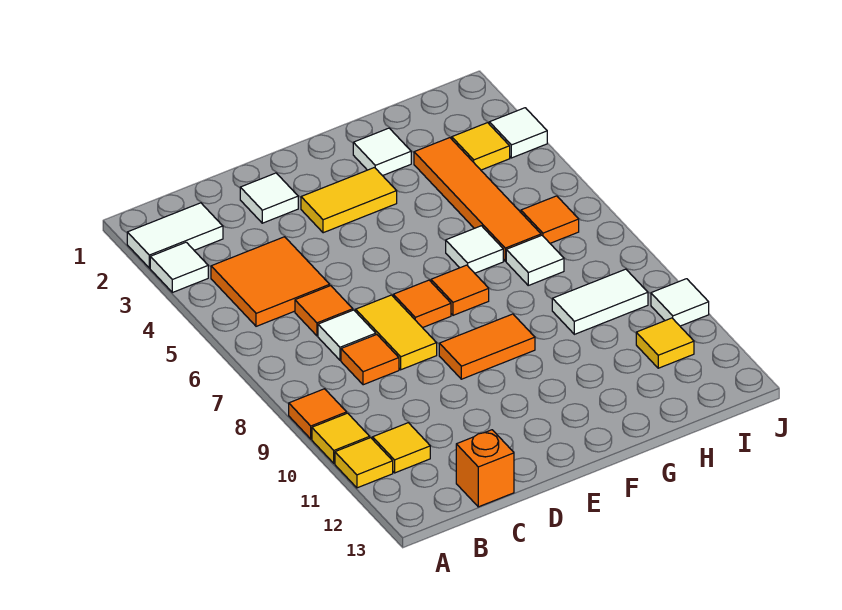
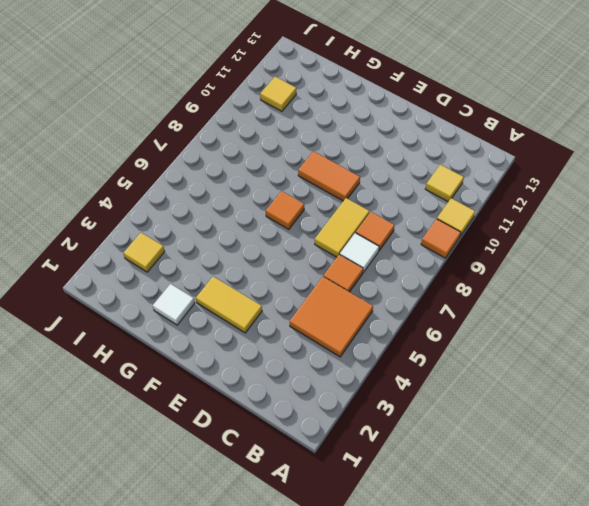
none -> white 1x2 tile [127,203,223,268]
none -> white 1x1 tile [150,242,208,292]
none -> yellow 1x1 tile [335,438,393,488]

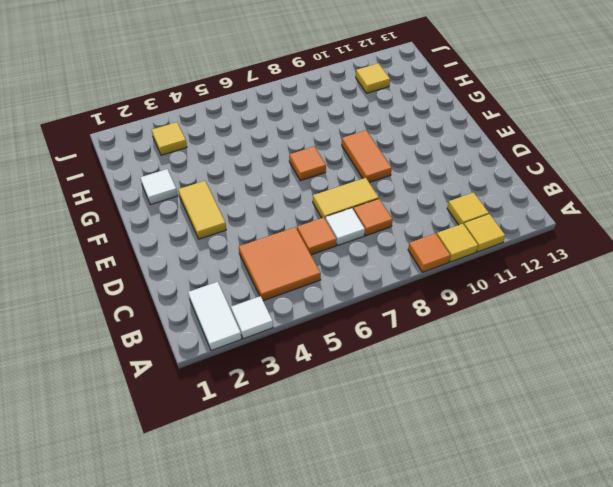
none -> orange 1x1 brick [456,430,514,507]
none -> white 1x1 tile [240,173,298,223]
none -> orange 1x1 tile [393,280,451,328]

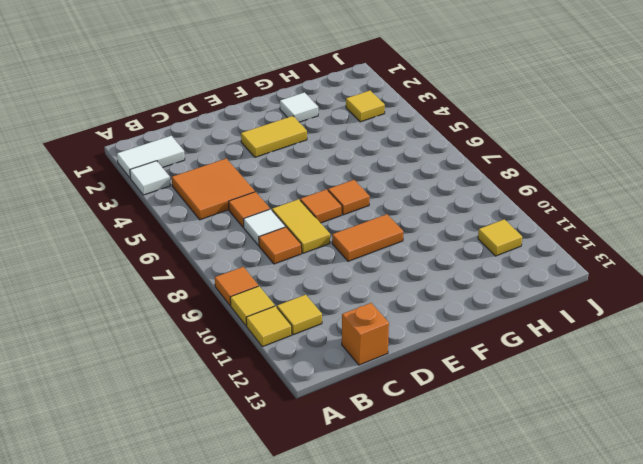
none -> white 1x1 tile [240,173,298,223]
none -> white 1x1 tile [446,226,503,273]
none -> orange 1x4 tile [414,138,541,261]

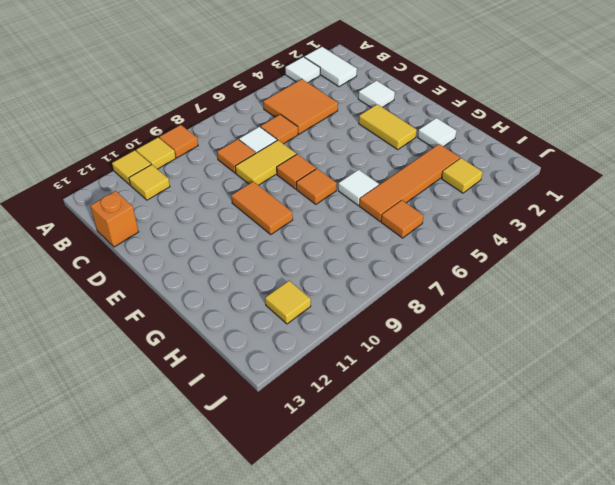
none -> white 1x1 tile [506,235,564,285]
none -> white 1x2 tile [552,269,648,334]
none -> white 1x1 tile [489,108,547,158]

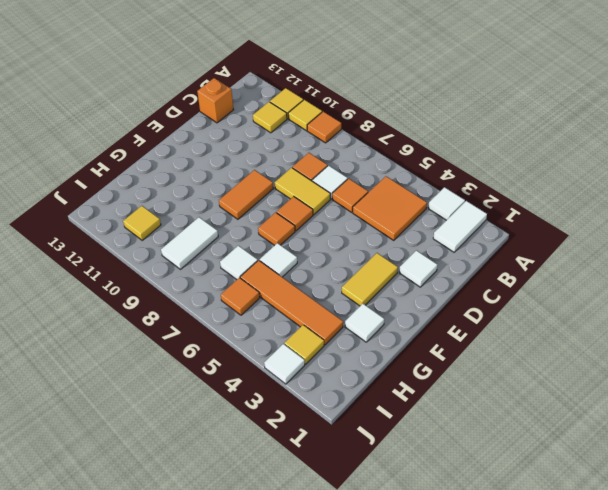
none -> white 1x1 tile [651,279,709,326]

